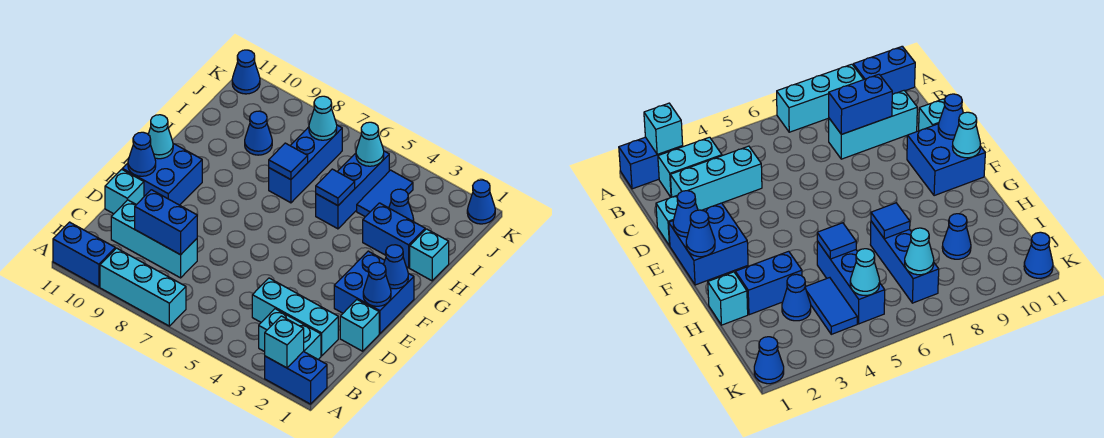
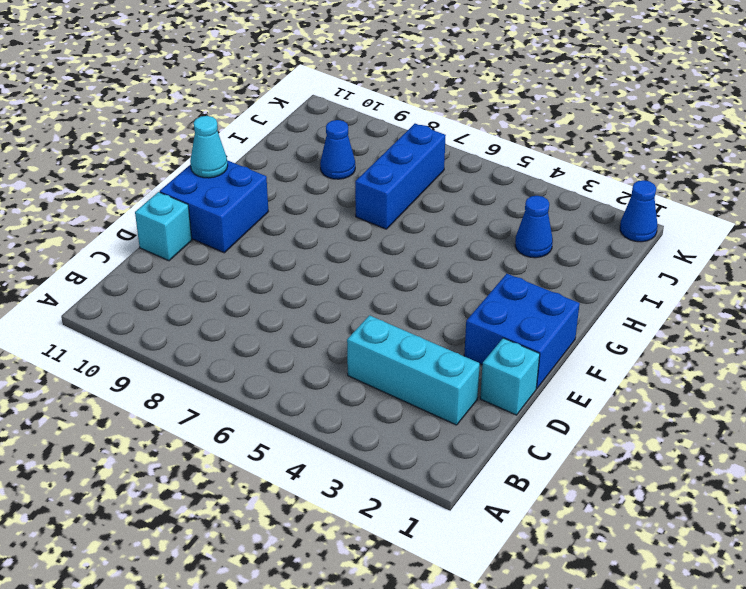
none -> blue 1x2 brick [265,351,327,404]
none -> cyan 1x3 brick [100,248,186,326]
none -> blue 1x2 brick [53,222,115,287]

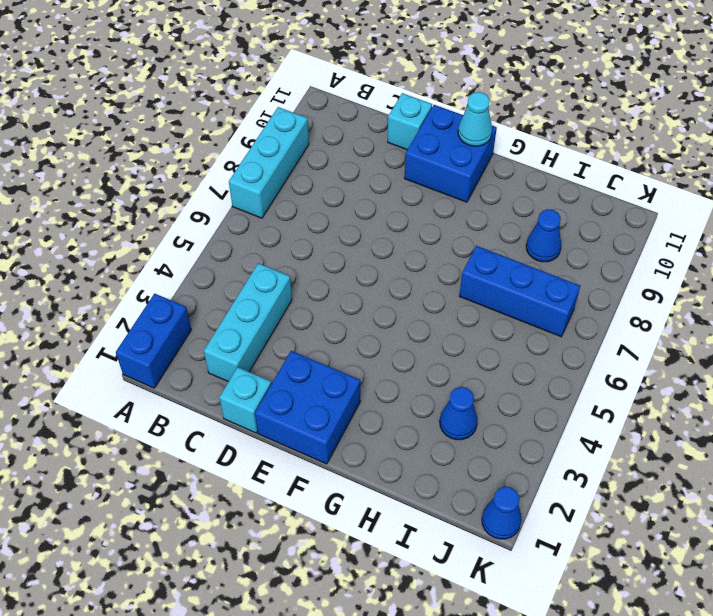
none -> blue 1x2 brick [53,222,115,287]
none -> cyan 1x2 brick [259,309,321,359]
none -> cyan 1x3 brick [111,200,197,278]

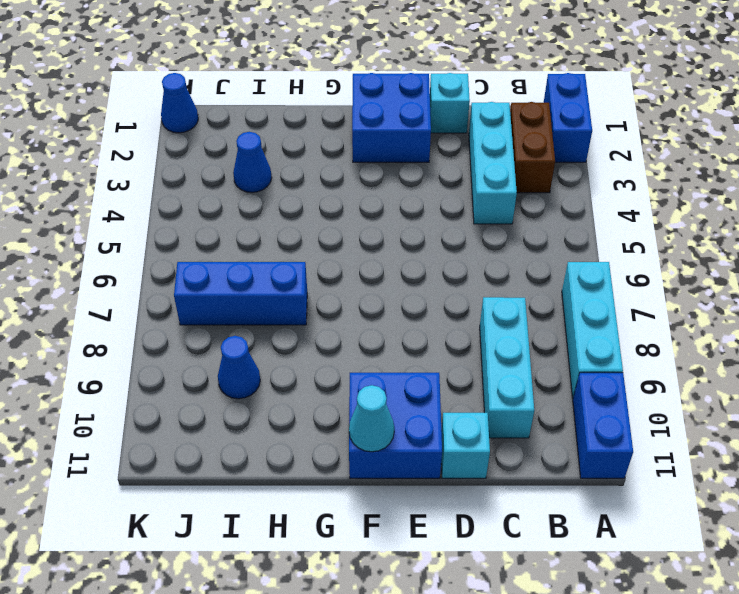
brown 1x2 brick [510,102,555,193] -> cyan 1x2 brick [259,309,321,359]
none -> cyan 1x1 brick [410,229,449,281]
none -> blue 1x2 brick [363,203,425,268]
none -> blue 1x3 brick [316,151,389,229]

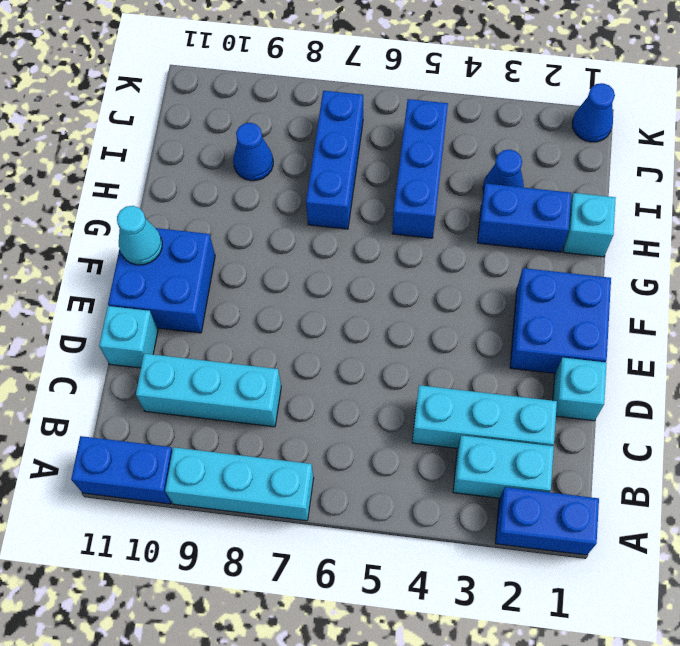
none -> blue 1x2 tile [357,170,413,217]
none -> blue 1x1 cone [232,50,260,94]
none -> cyan 1x1 brick [265,316,304,368]

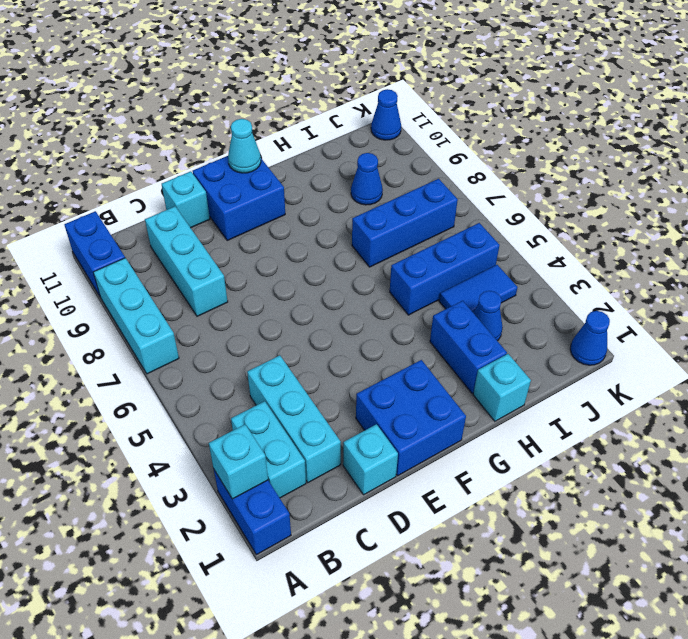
none -> blue 1x2 brick [135,190,197,255]
none -> blue 1x1 cone [363,262,391,306]
none -> blue 1x1 cone [128,132,156,176]

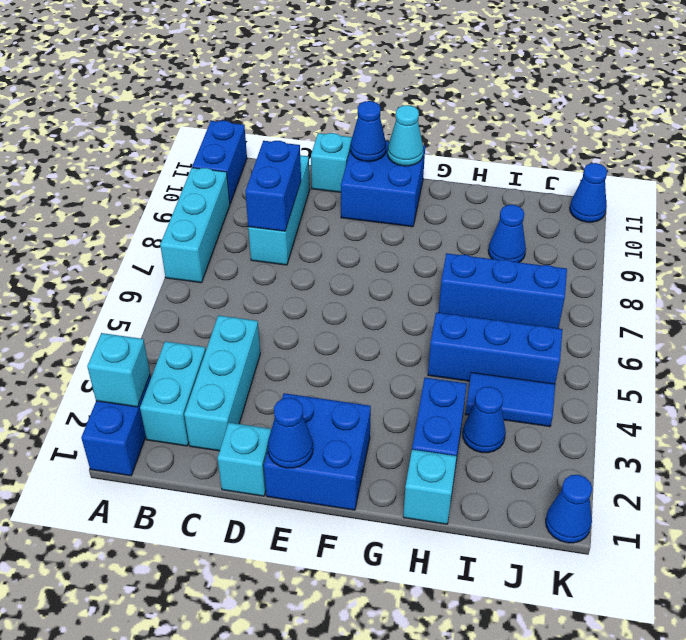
none -> blue 1x1 cone [384,245,408,289]
none -> blue 1x1 tile [316,169,355,206]
none -> blue 1x1 tile [269,143,308,180]

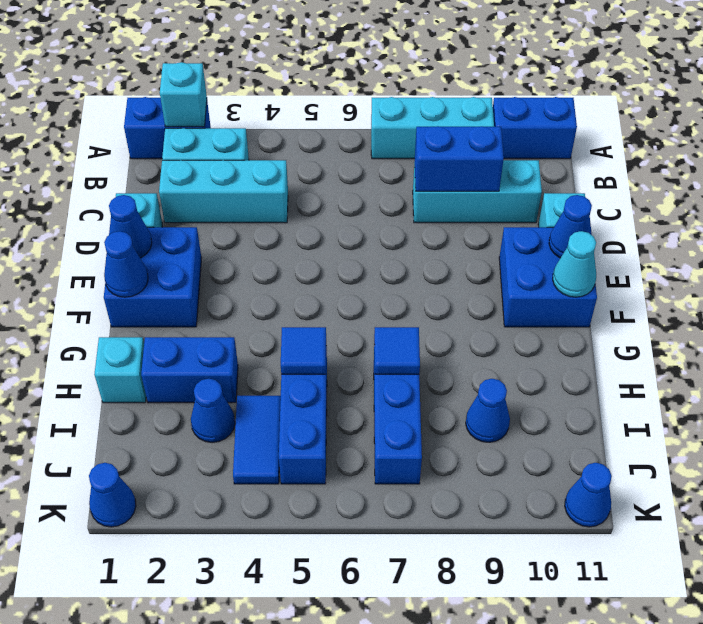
none -> cyan 1x1 cone [356,122,384,166]
none -> cyan 1x1 cone [309,96,337,140]

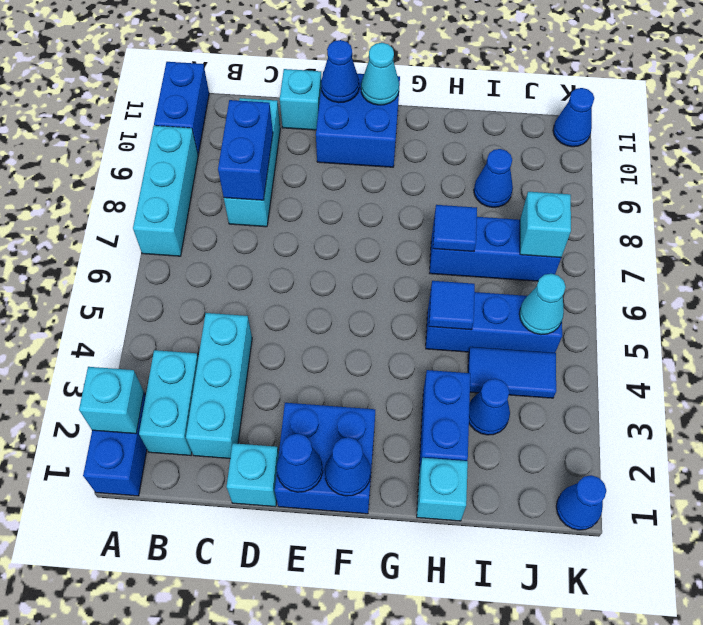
cyan 1x1 brick [520,192,571,258] -> cyan 1x1 cone [309,96,337,140]

